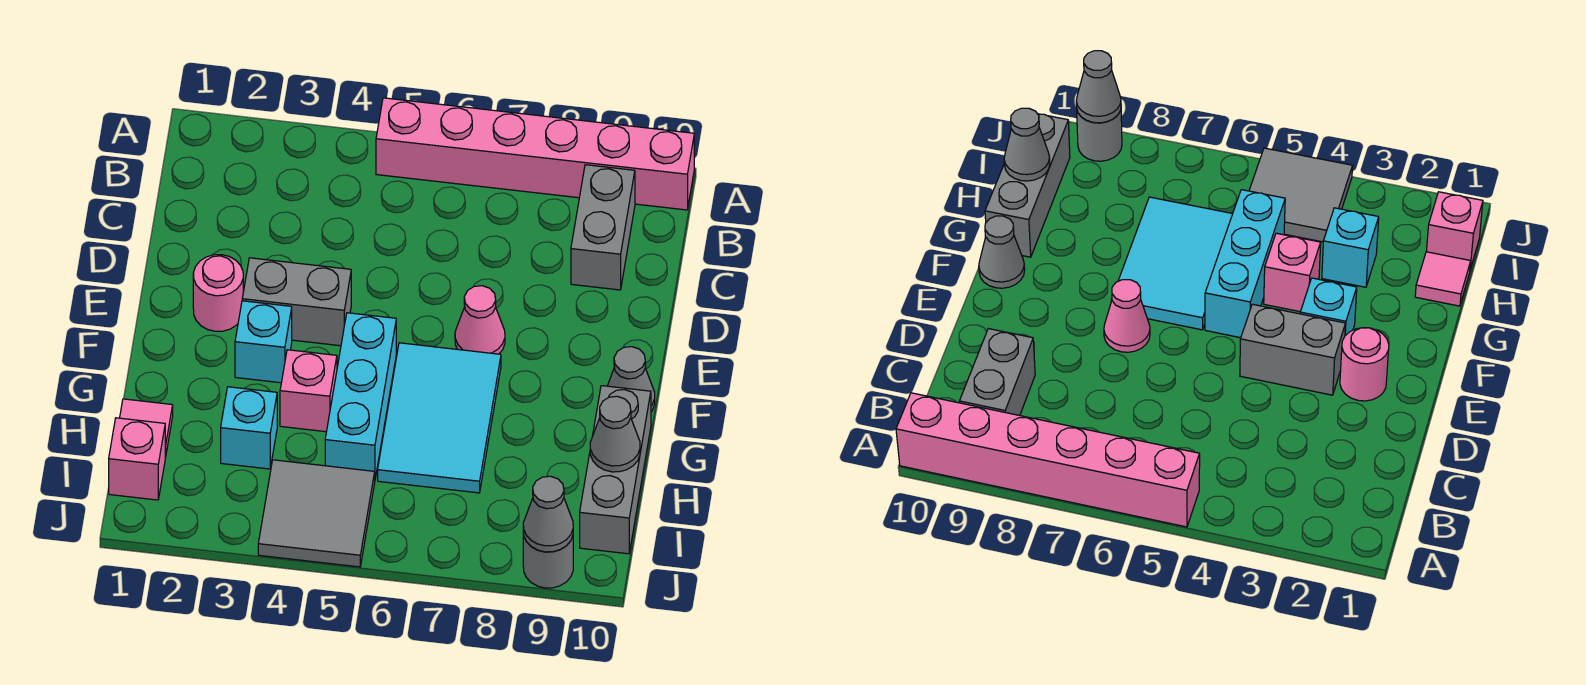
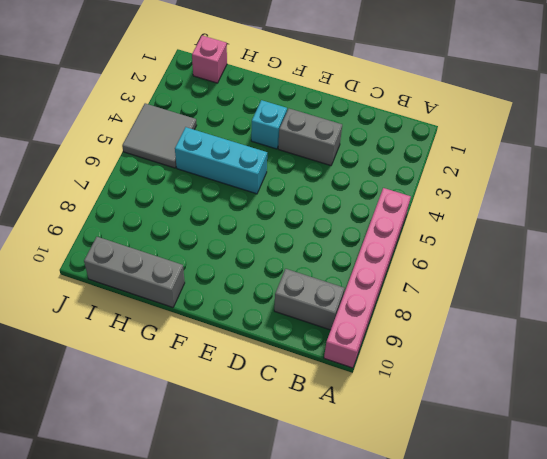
grey 1x2 brick [278,109,342,166] -> grey 1x2 brick turned to [242,258,351,346]
none -> pink 1x1 round brick [193,255,243,331]
none -> pink 1x1 cone [455,286,505,354]
none -> cyan 2x3 tile [378,343,501,493]

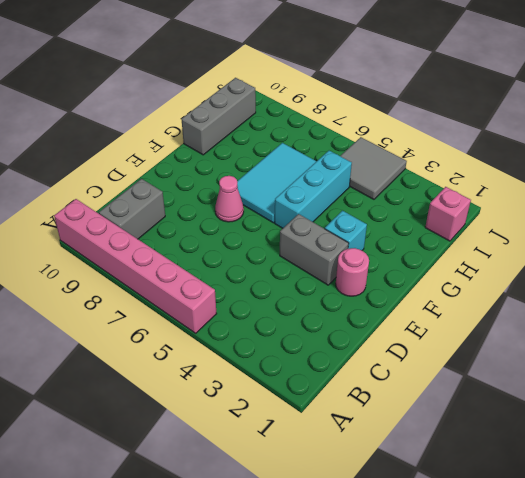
none -> grey 1x1 cone [608,347,655,412]
none -> pink 1x1 brick [280,350,337,432]
none -> pink 1x1 tile [120,399,173,457]

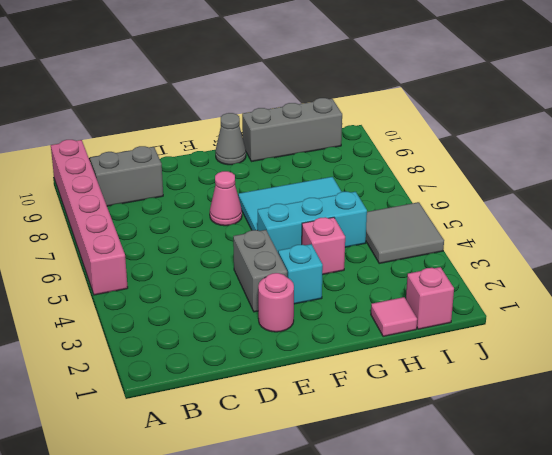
none -> cyan 1x1 brick [221,387,277,469]
none -> grey 1x1 round brick [523,532,573,588]
none -> grey 1x1 cone [590,396,640,472]

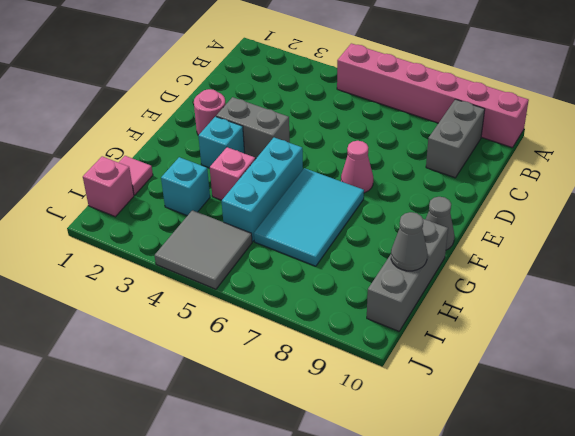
none -> grey 1x1 round brick [523,532,573,588]
none -> grey 1x1 cone [523,476,573,552]

